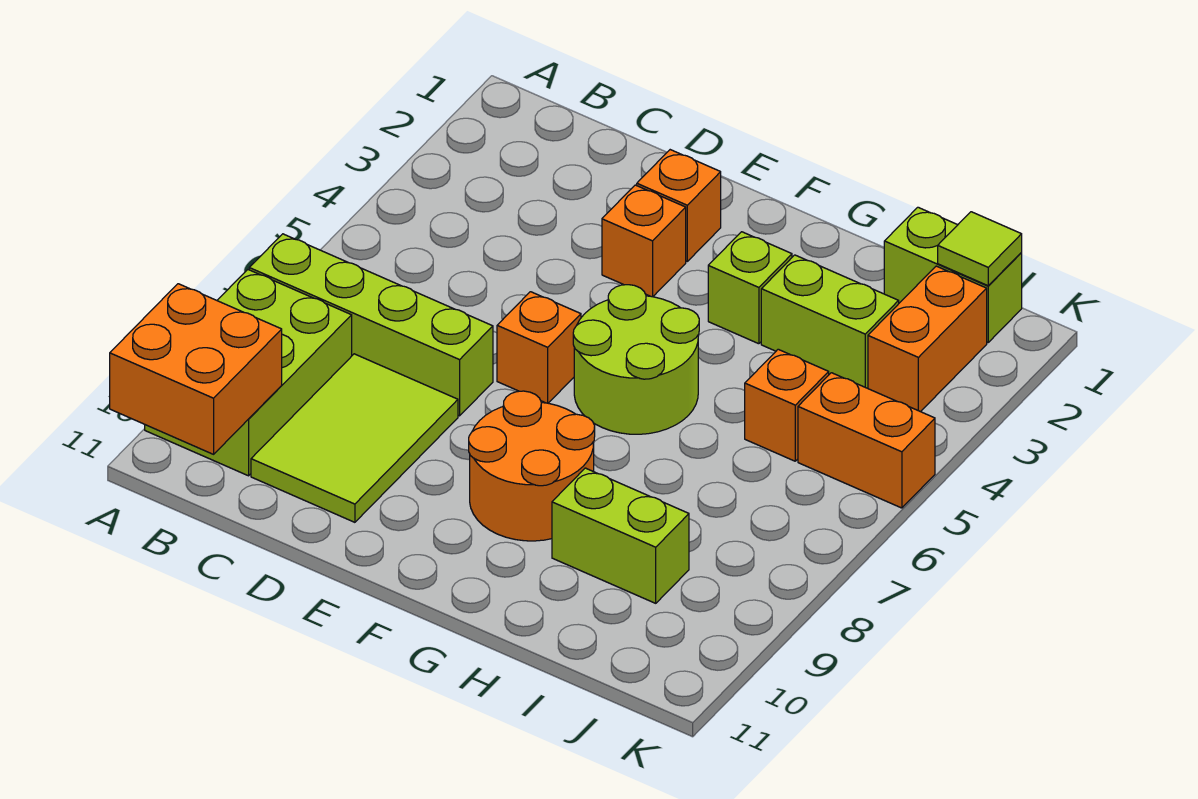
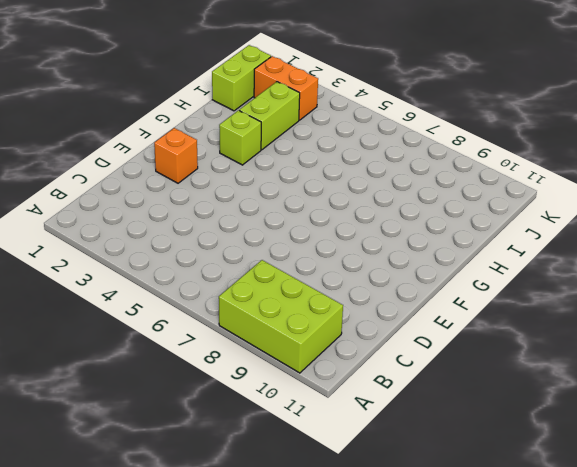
none -> lime 1x4 brick [249,234,493,416]
none -> lime 2x3 tile [251,354,458,522]
none -> orange 1x1 brick [602,185,686,297]

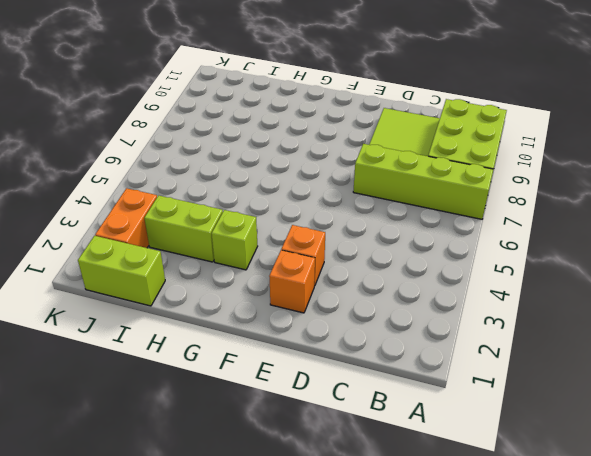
none -> orange 1x1 brick [497,292,581,403]
none -> lime 2x2 round brick [573,285,699,434]
none -> orange 2x2 round brick [469,391,595,541]

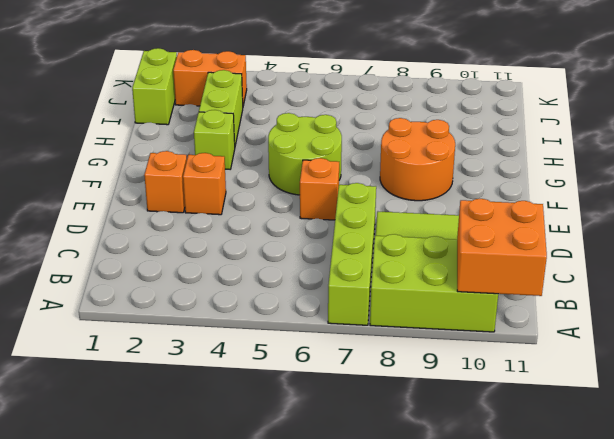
none -> lime 1x2 brick [552,468,689,603]
none -> orange 1x1 brick [745,349,829,461]
none -> orange 1x2 brick [798,373,935,508]

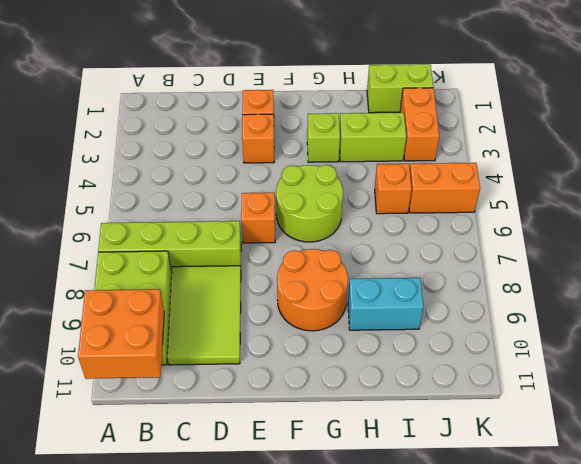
cyan 1x2 brick [348,278,423,330] -> lime 1x2 brick [552,468,689,603]
none -> lime 1x1 tile [938,212,1022,286]

